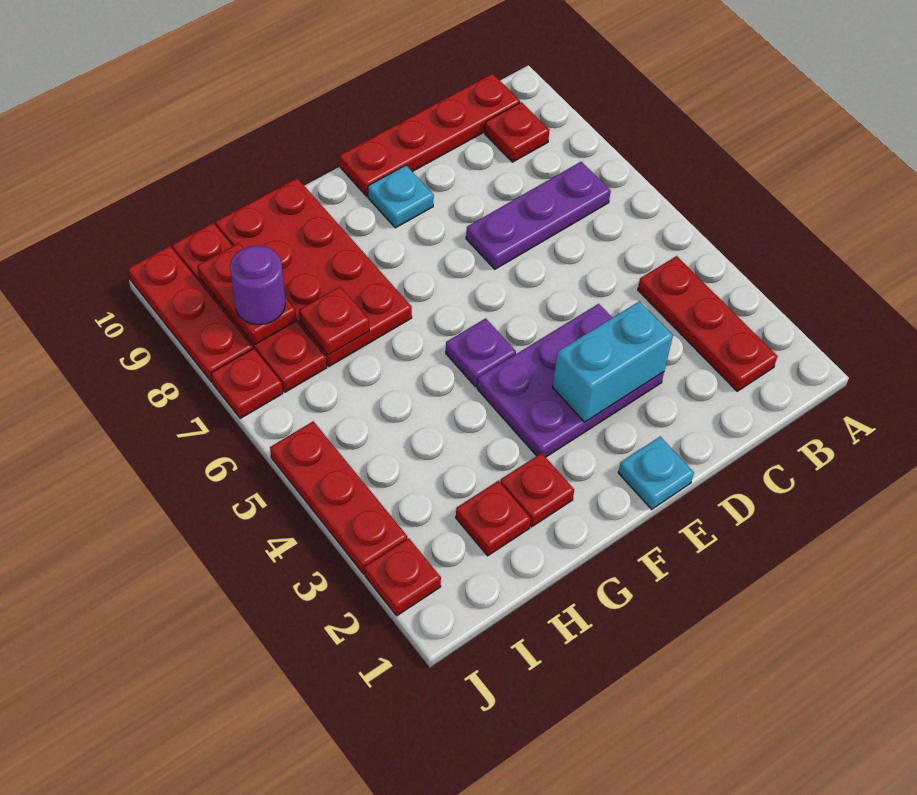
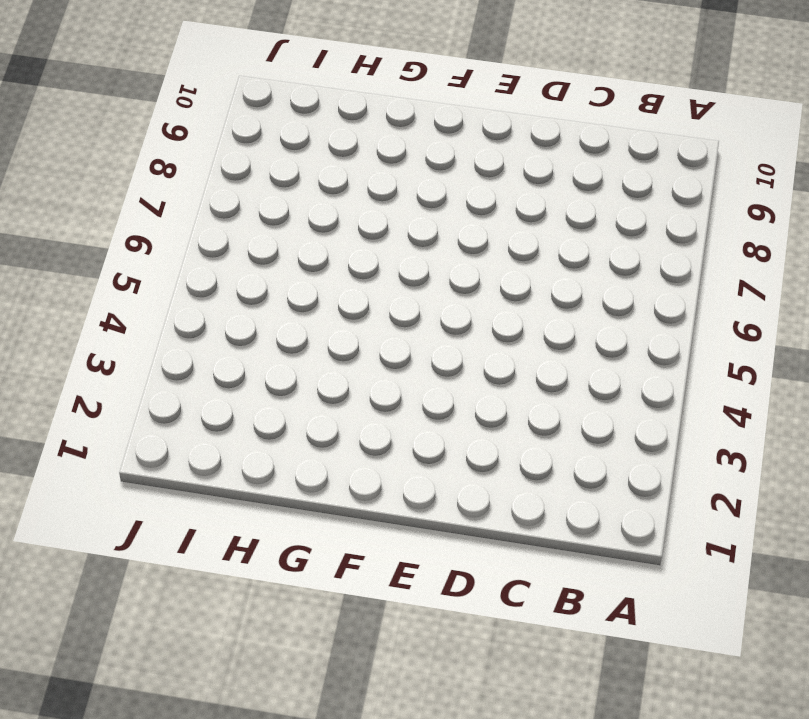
none -> red 1x3 plate [638,256,778,391]
none -> purple 1x3 plate [466,162,611,269]
none -> red 1x1 plate [485,102,550,162]

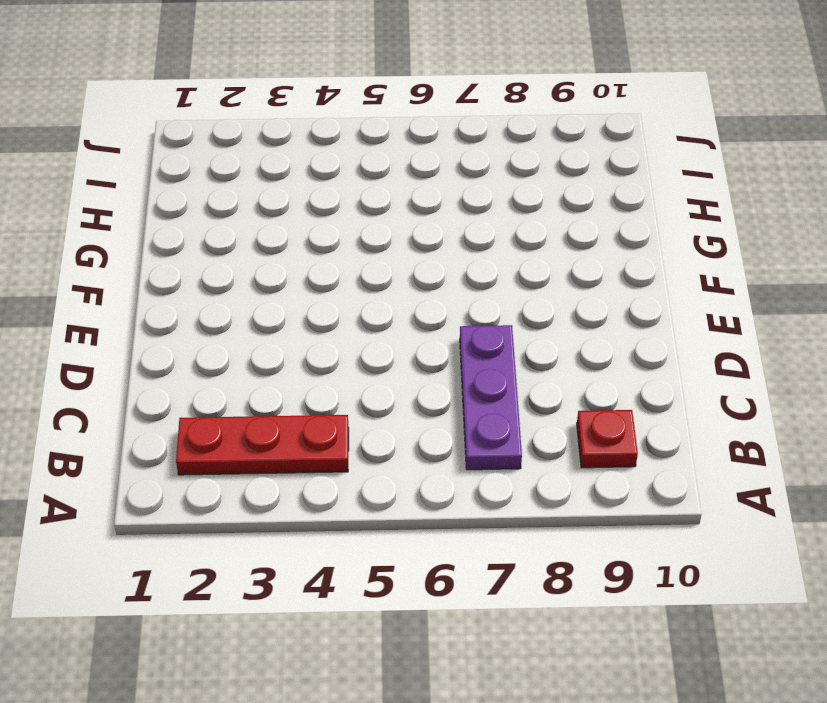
none -> red 1x4 plate [340,74,520,196]
none -> purple 2x3 plate [477,304,664,457]
none -> cyan 1x1 plate [618,437,694,509]

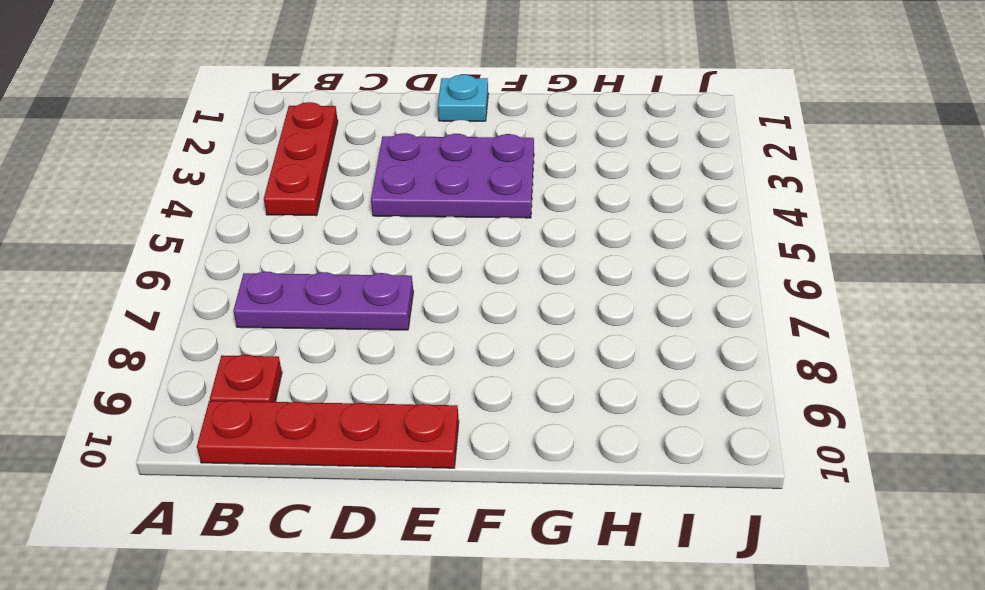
none -> cyan 1x1 plate [368,165,434,228]
none -> purple 1x1 plate [446,318,516,387]
none -> red 1x1 plate [500,453,574,527]

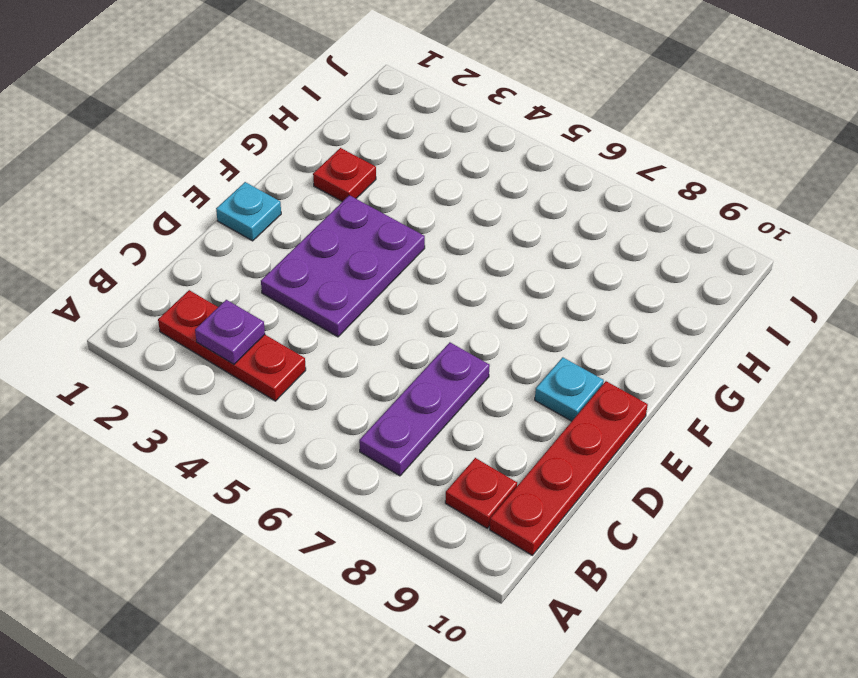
purple 1x1 plate [195,300,265,364] -> purple 1x1 plate moved to [446,318,516,387]
none -> red 2x4 plate [215,178,412,366]
none -> red 1x1 plate [456,481,531,556]
none -> red 1x4 plate [172,223,327,392]

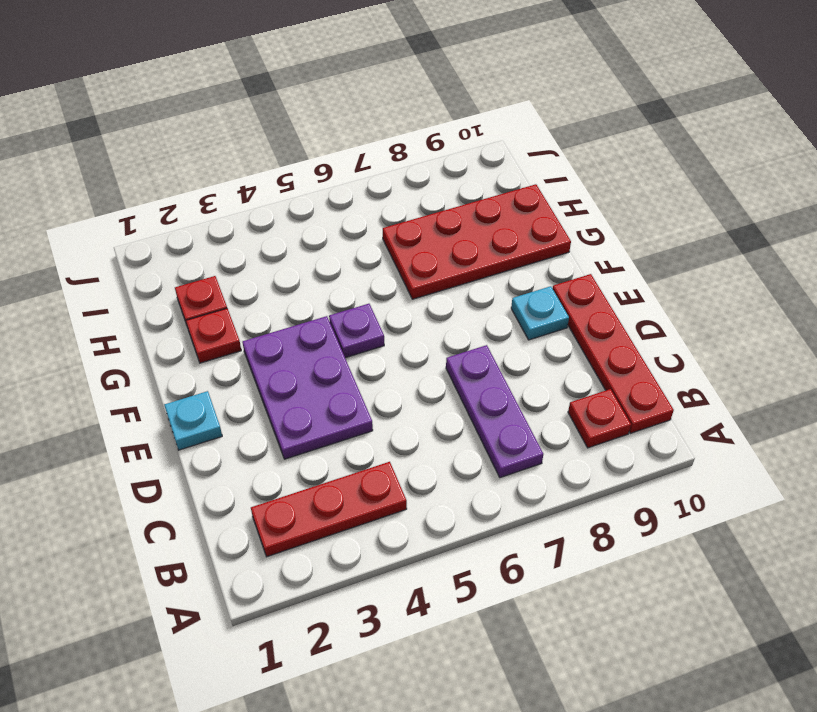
none -> red 1x4 plate [172,223,327,392]
none -> red 1x1 plate [365,538,441,616]
none -> red 1x3 plate [270,421,407,574]

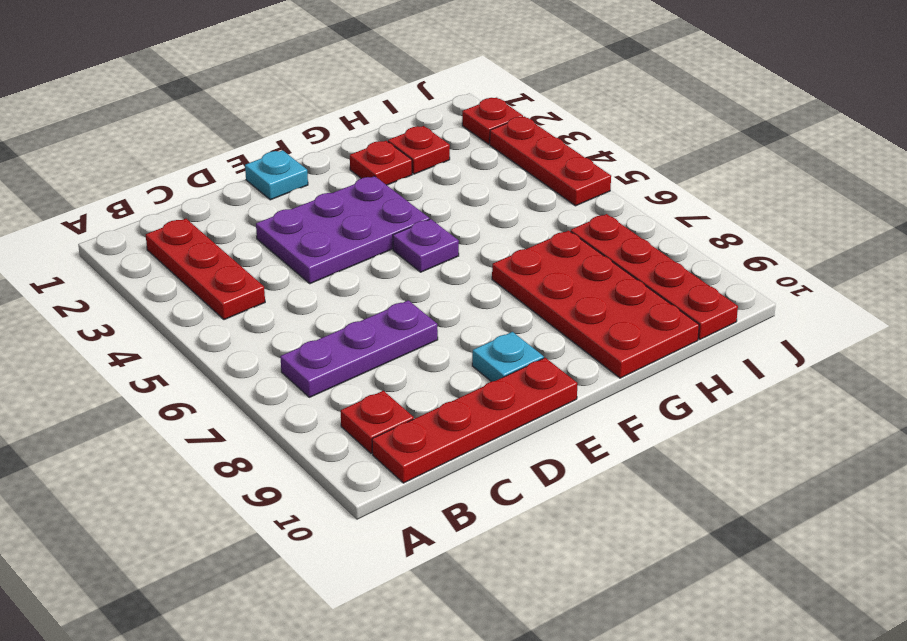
none -> red 1x1 plate [211,348,283,418]
none -> red 1x3 plate [128,246,253,382]
none -> cyan 1x2 brick [553,301,673,422]

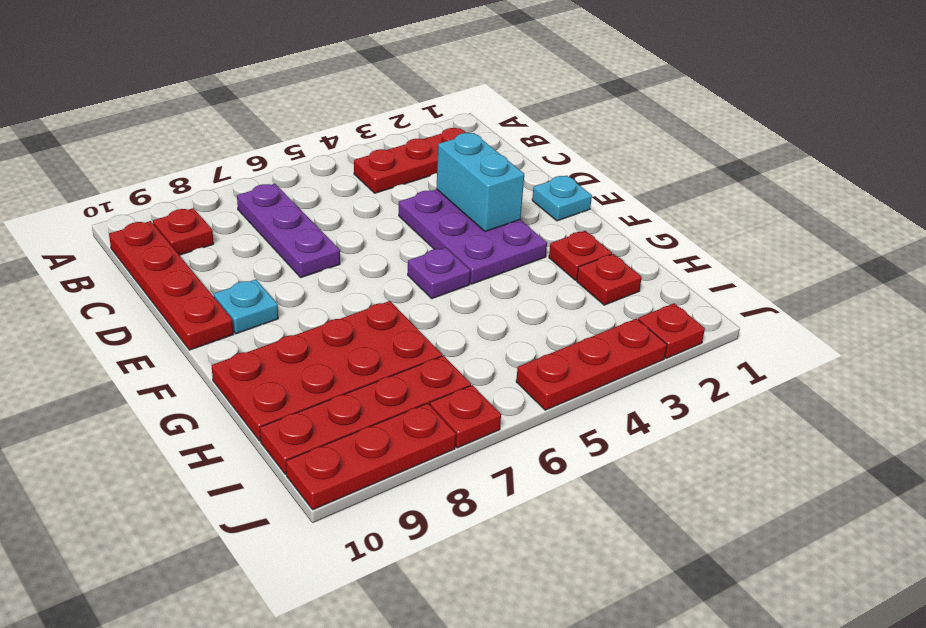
none -> red 1x1 plate [299,287,369,355]
none -> red 1x2 plate [197,243,296,345]
none -> purple 1x1 round brick [230,246,285,325]

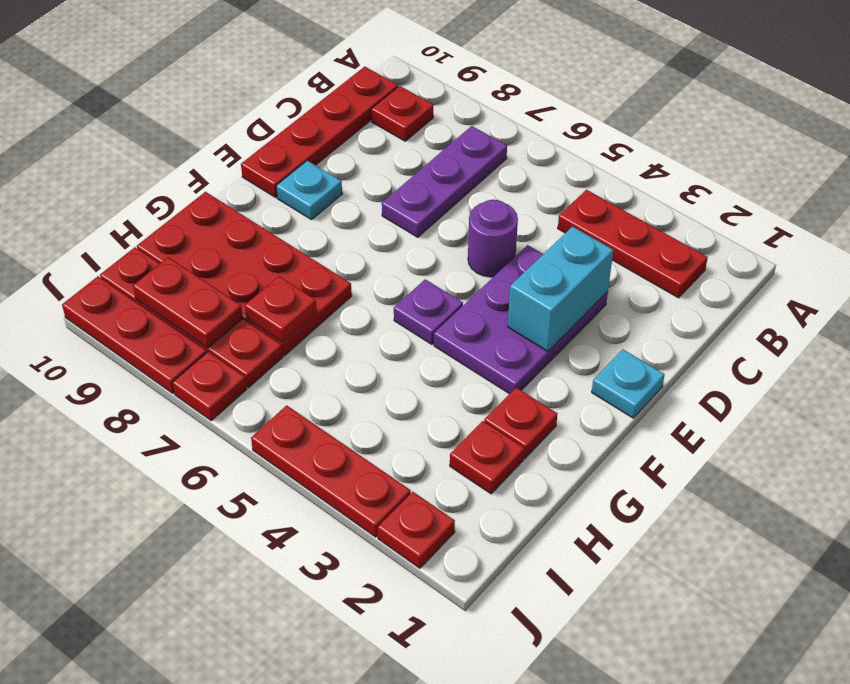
purple 1x1 round brick [468,200,518,277] -> purple 1x1 round brick moved to [230,246,285,325]

